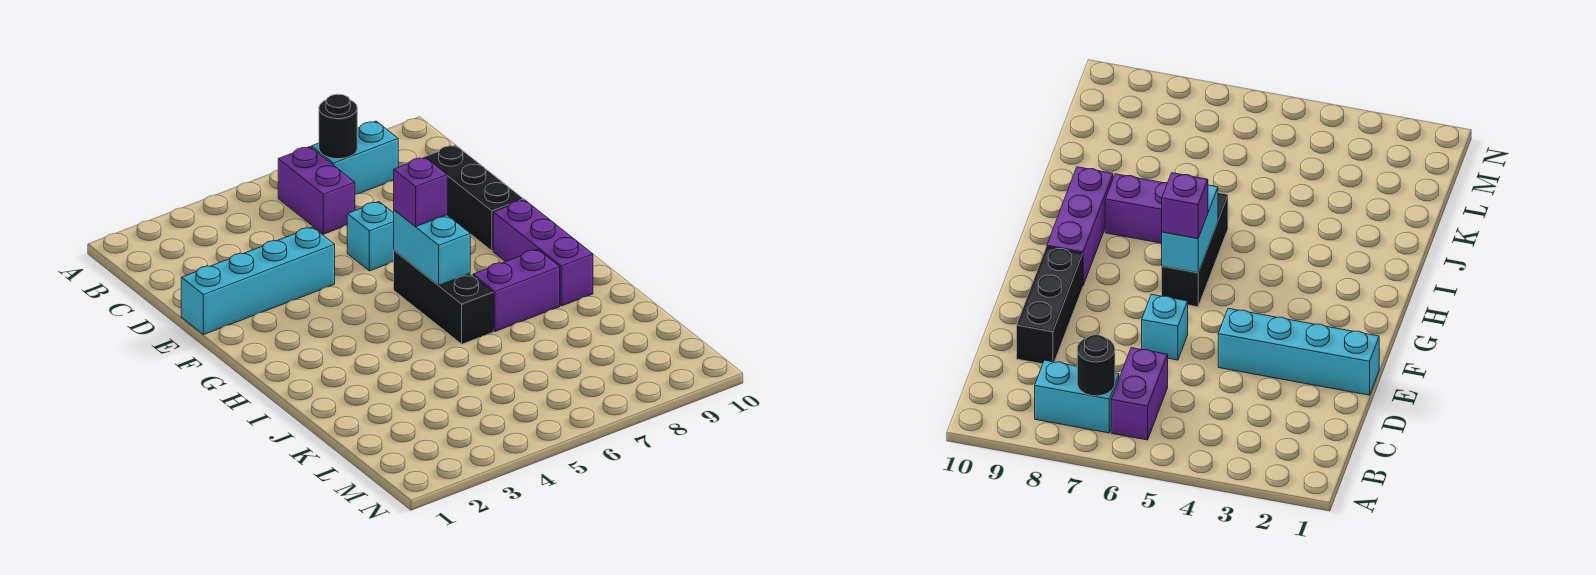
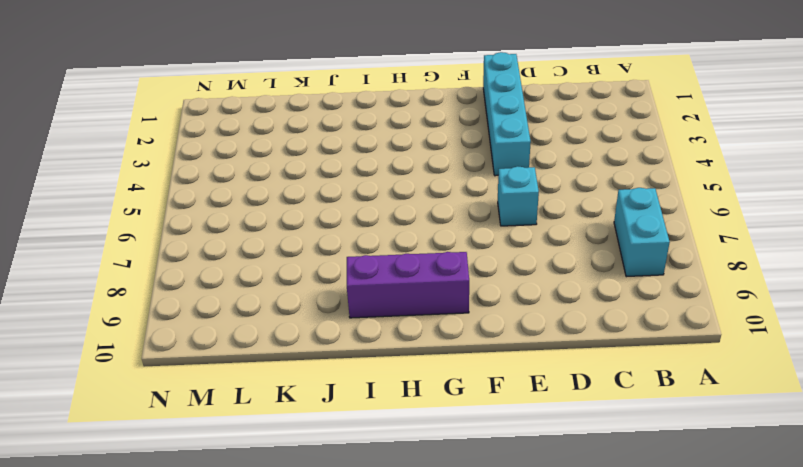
none -> purple 1x2 brick [278,147,355,234]
none -> black 1x3 brick [425,145,524,251]

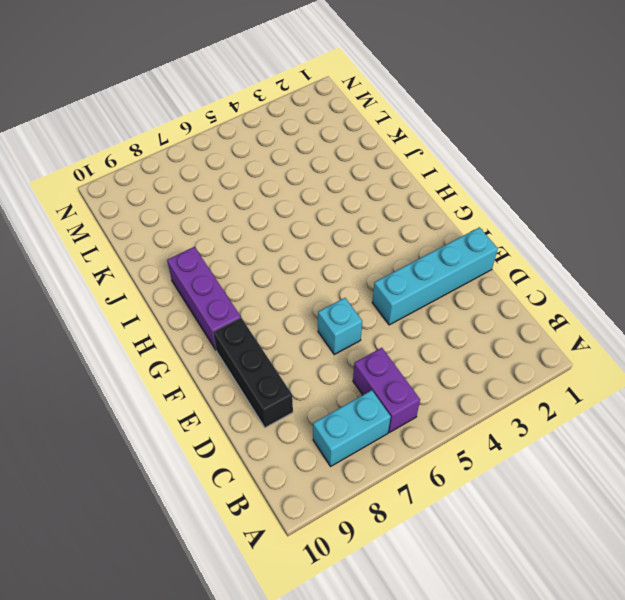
none -> black 1x3 brick [394,251,493,344]
none -> purple 1x2 brick [473,249,560,331]

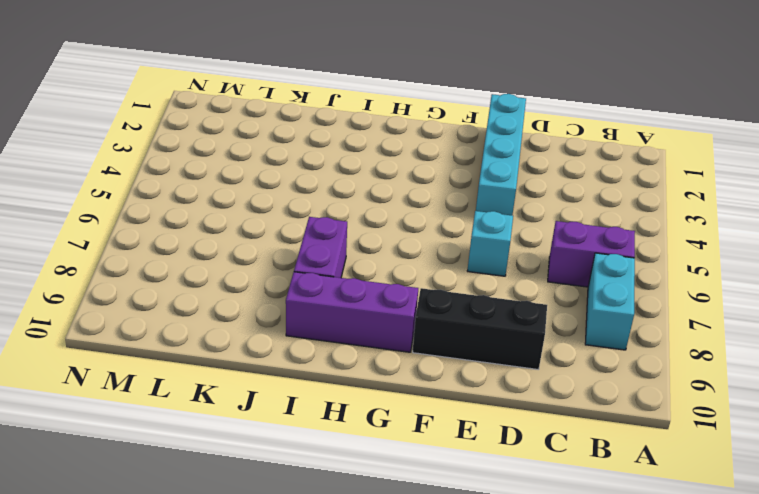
none -> black 1x3 brick [394,251,493,344]
none -> black 1x1 round brick [319,94,357,159]

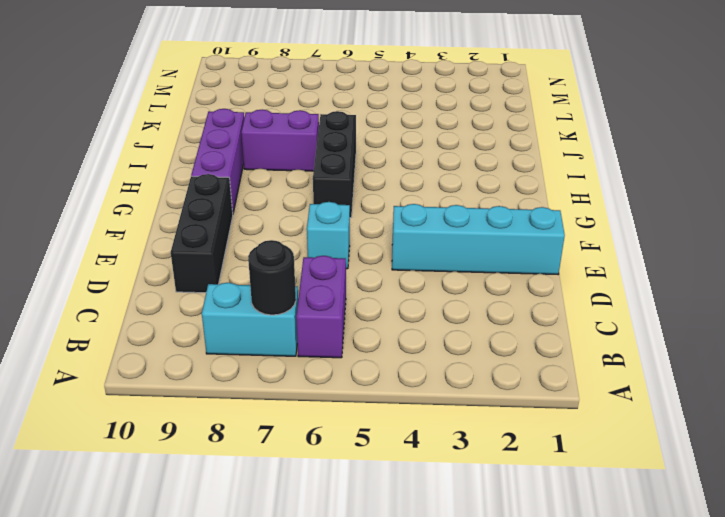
none -> cyan 1x2 brick [394,210,470,285]
none -> purple 1x1 brick [394,157,447,226]

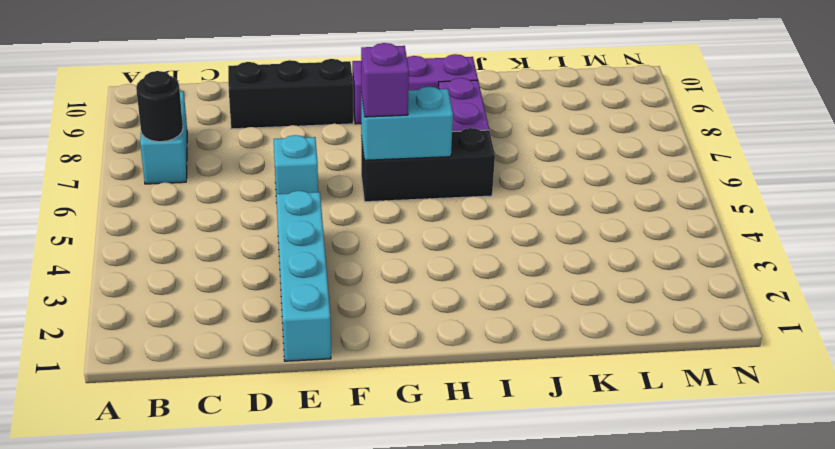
none -> purple 1x2 brick [278,147,355,234]

